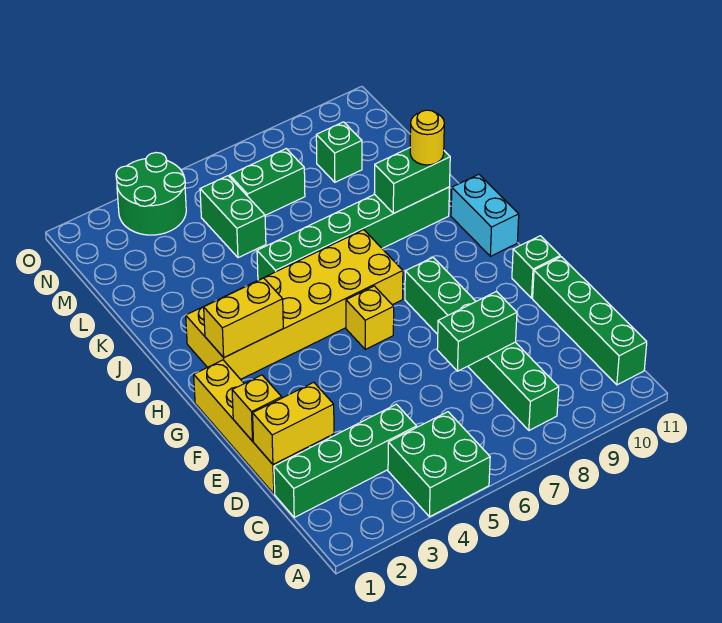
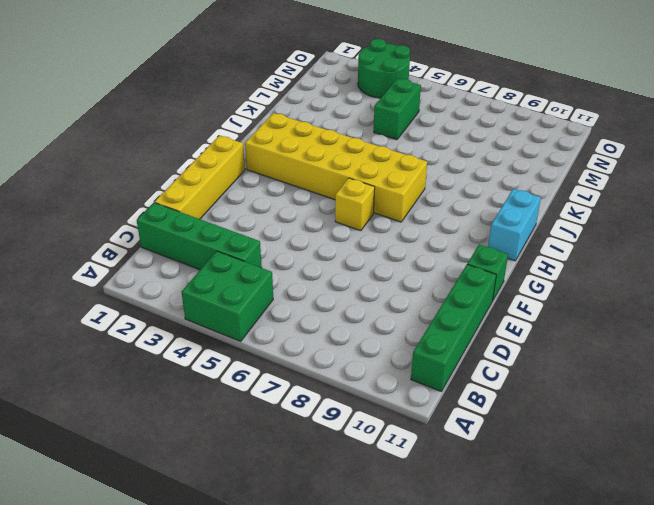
none -> green 1x6 brick [405,258,559,430]
none -> green 1x6 brick [257,187,449,280]
none -> green 1x2 brick [230,149,305,215]

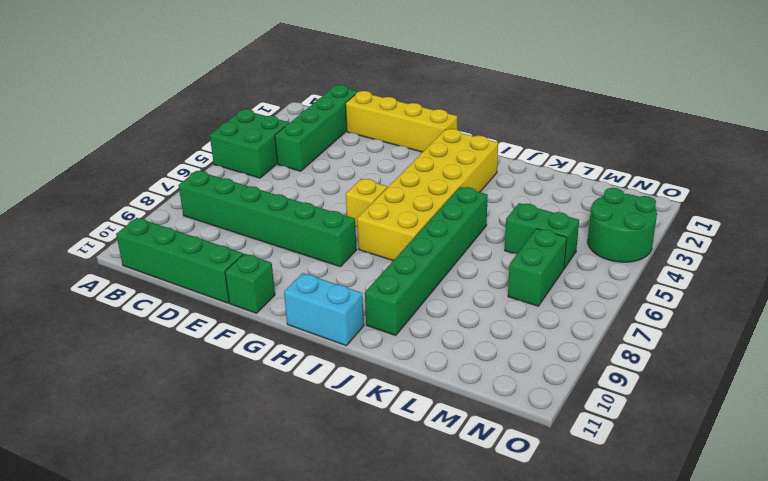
none -> green 1x1 brick [316,122,362,182]
none -> yellow 1x2 brick [253,382,334,465]
none -> green 1x2 brick [437,291,517,371]

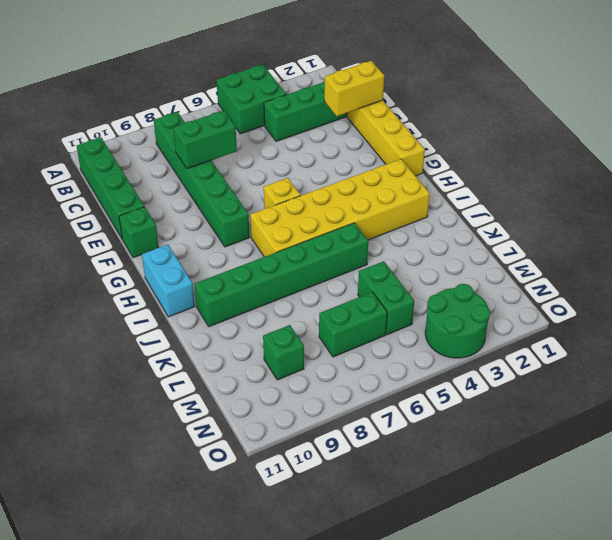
none -> yellow 1x1 brick [232,375,282,441]
none -> yellow 1x2 brick [204,278,283,358]
none -> green 1x2 brick [374,148,450,214]

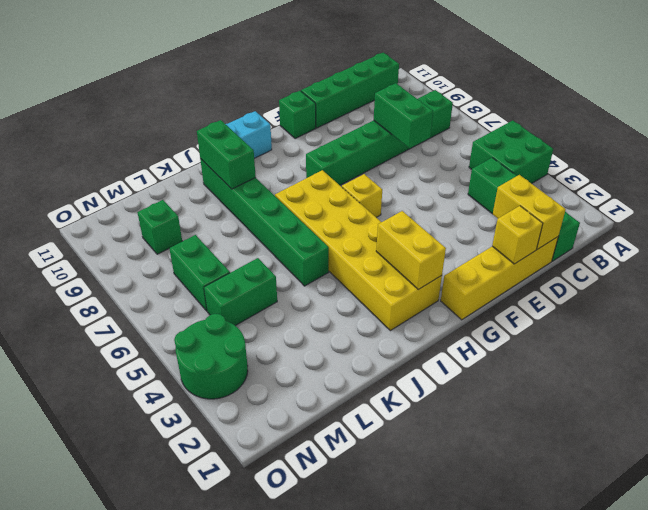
none -> yellow 1x1 round brick [410,110,444,165]

